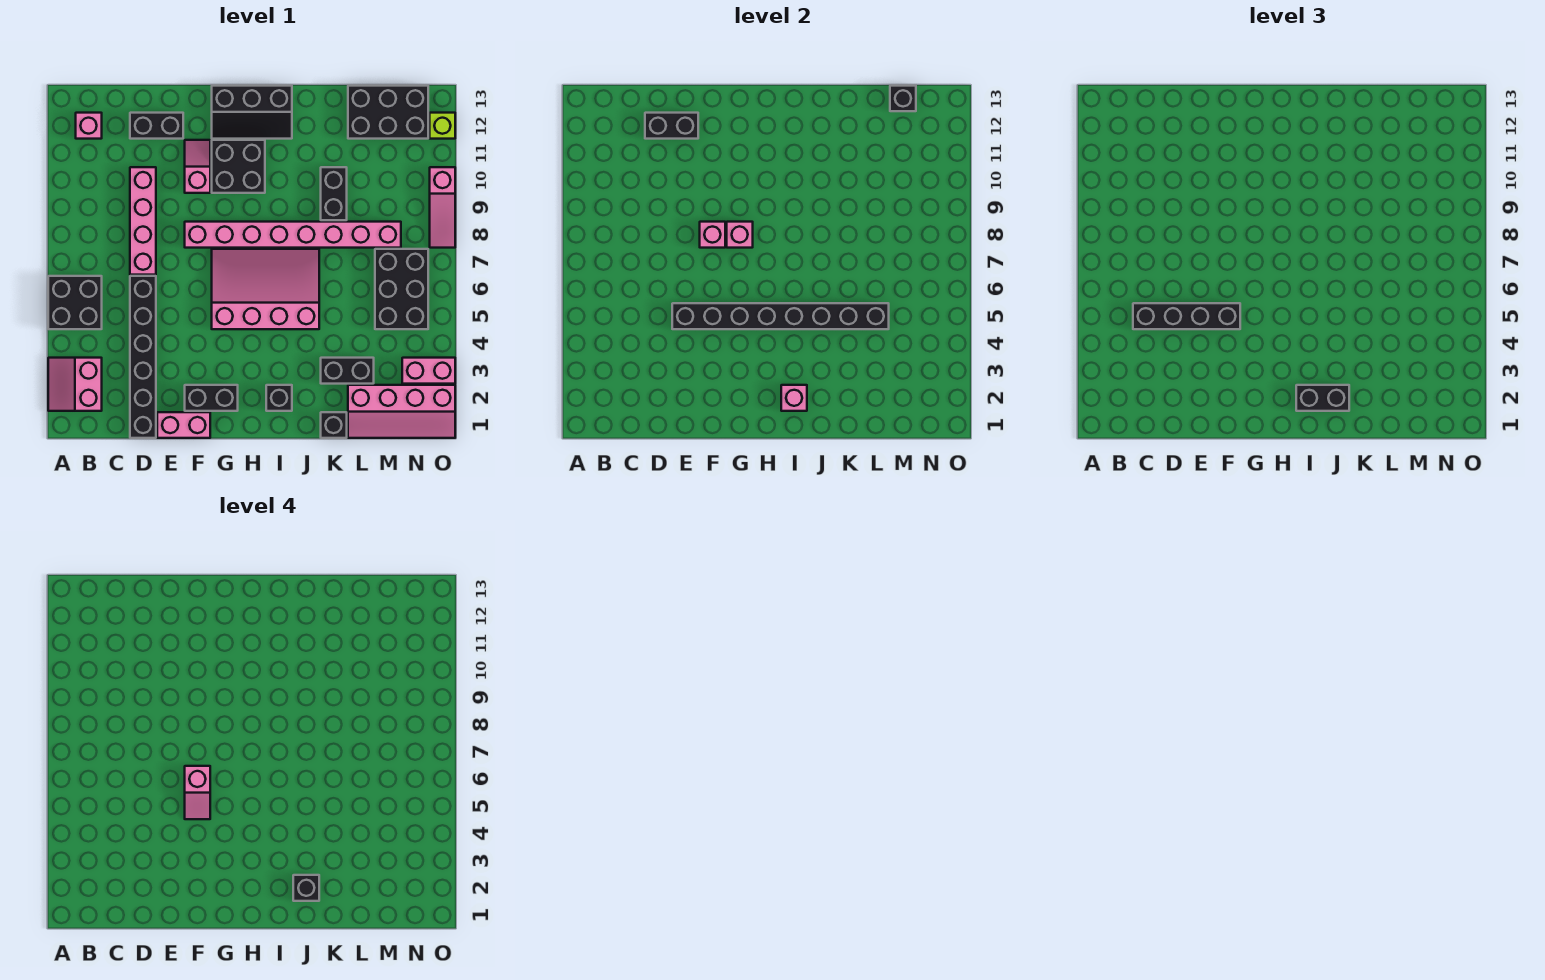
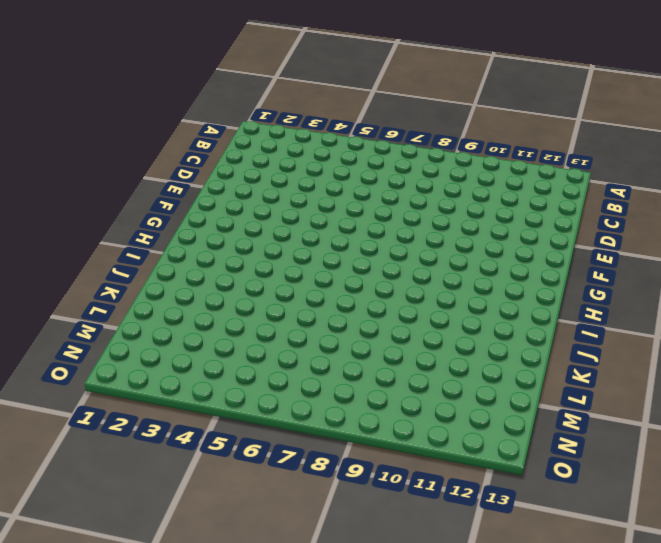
none -> pink 2x2 slope [48,358,102,411]
none -> black 2x2 brick [48,276,102,329]
none -> pink 1x1 brick [76,113,102,139]
none -> black 1x6 brick [130,276,156,438]

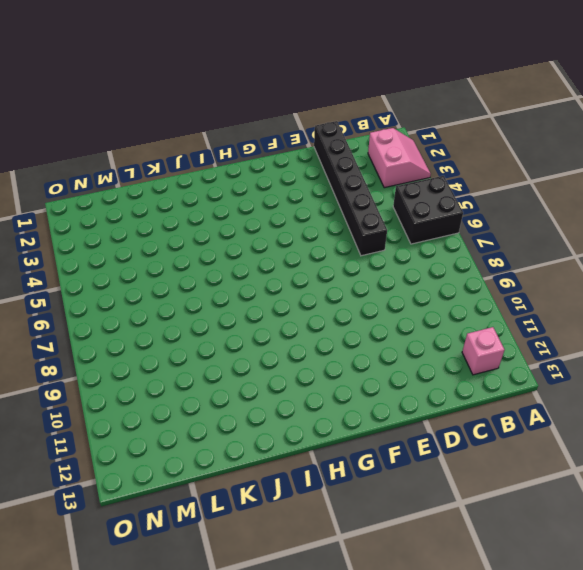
none -> pink 1x4 brick [130,167,156,275]
none -> black 1x2 brick [130,113,183,139]
none -> pink 1x2 brick [157,412,210,438]
none -> black 1x2 brick [185,385,238,411]

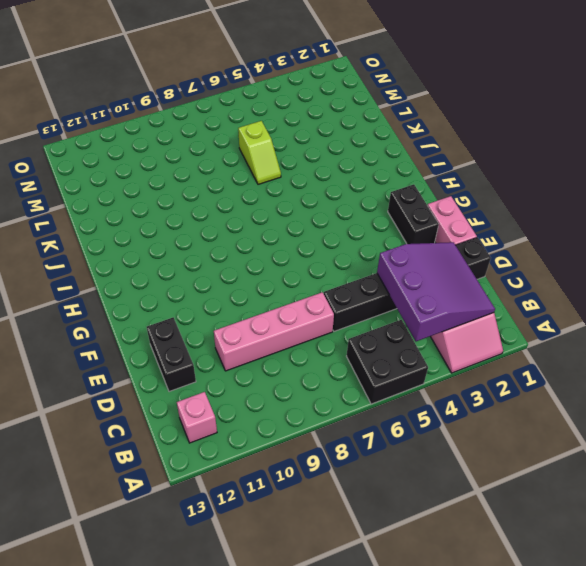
purple 3x3 slope [377,242,495,341] -> none
lime 1x2 slope [238,121,281,184] -> none
none -> pink 1x8 brick [185,222,401,248]
none -> pink 1x2 slope [185,140,210,193]
none -> pink 3x4 slope [212,249,319,329]
none -> black 2x2 brick [212,140,265,193]

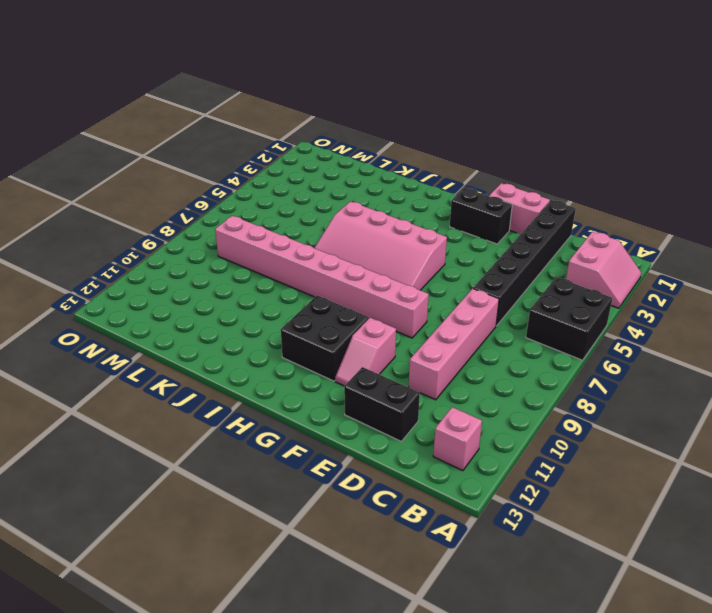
none -> black 2x3 slope [212,86,292,139]
none -> black 1x1 brick [266,385,292,411]
none -> black 1x1 brick [321,412,347,438]
none -> black 1x2 brick [321,358,374,384]

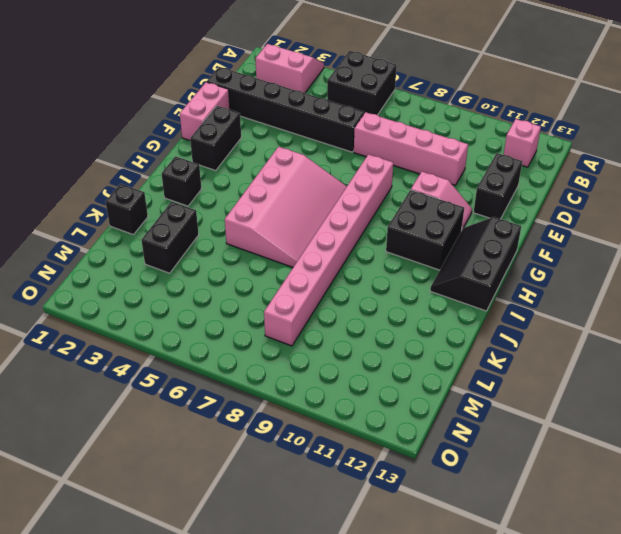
none -> black 1x2 brick [321,167,347,220]
none -> pink 2x4 slope [348,385,455,438]
none -> black 2x3 brick [348,86,428,139]
none -> black 2x3 brick [375,249,428,329]

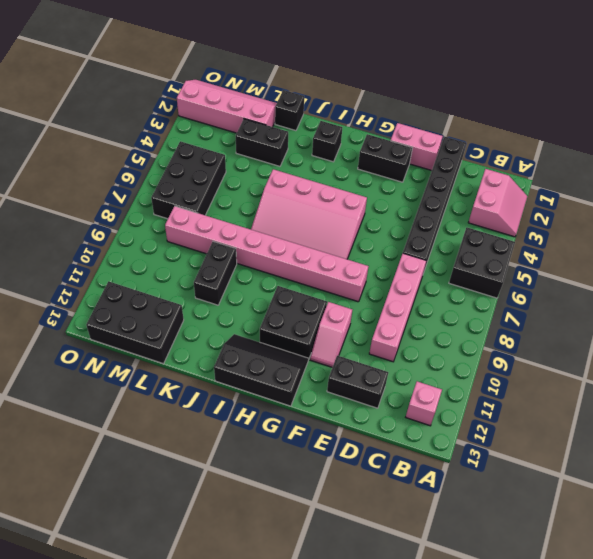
none -> pink 1x2 brick [402,358,455,384]
none -> pink 1x3 slope [430,167,455,248]
none -> lime 1x1 brick [430,113,455,139]
none -> black 1x2 brick [645,113,698,139]

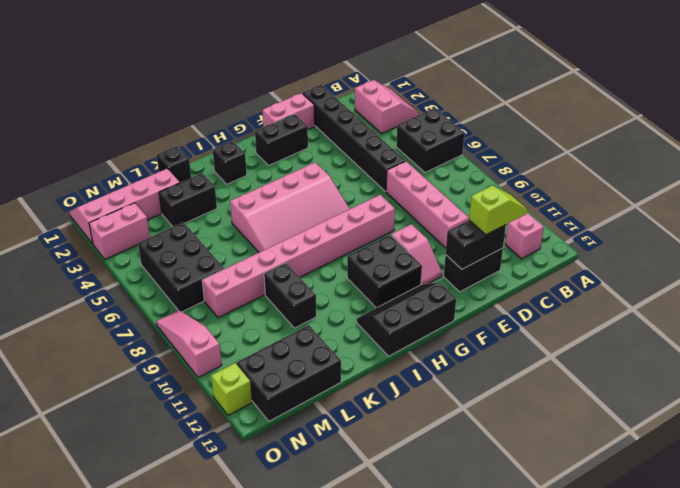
lime 1x2 slope [469,186,528,235] -> none
none -> black 1x8 brick [672,303,889,329]
none -> pink 1x1 brick [700,222,725,248]
none -> pink 1x1 brick [727,222,753,248]
none -> pink 1x1 brick [781,385,807,411]

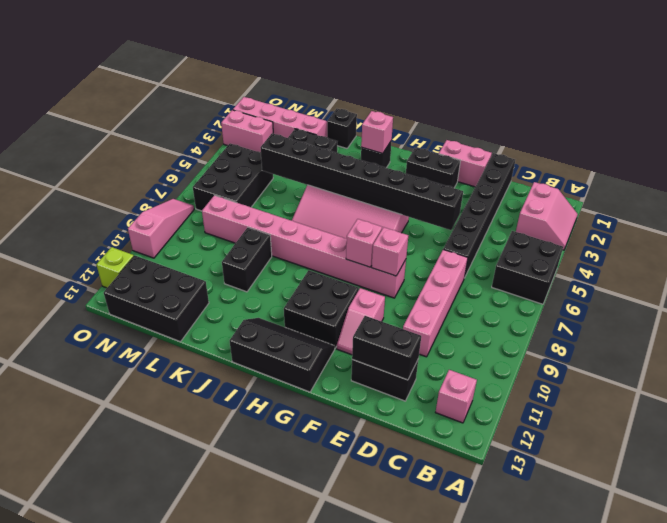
none -> black 1x1 brick [890,86,916,111]
none -> black 1x4 brick [1133,303,1240,329]
none -> black 1x2 brick [1296,385,1349,411]
none -> pink 1x2 slope [185,766,210,819]

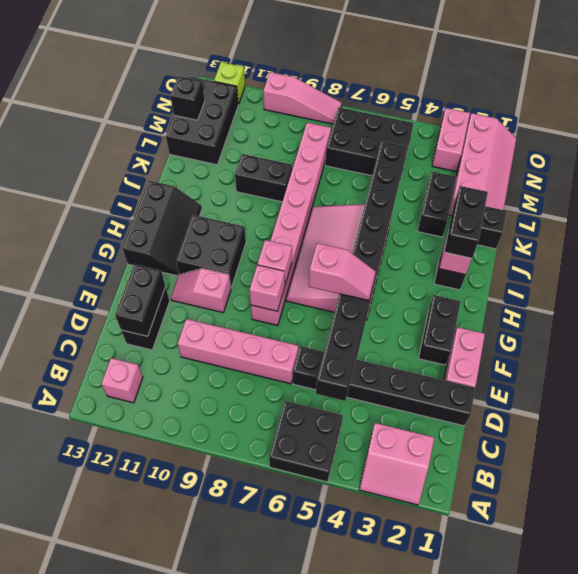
none -> black 1x1 brick [293,875,319,901]

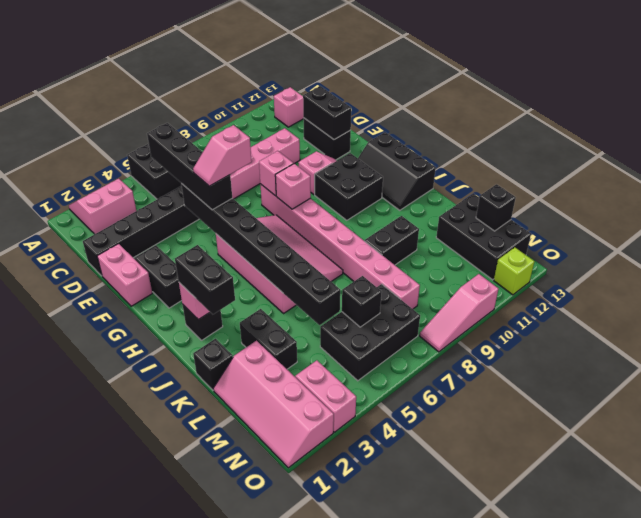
black 1x1 brick [342,276,382,327] -> black 1x1 brick moved to [293,875,319,901]

